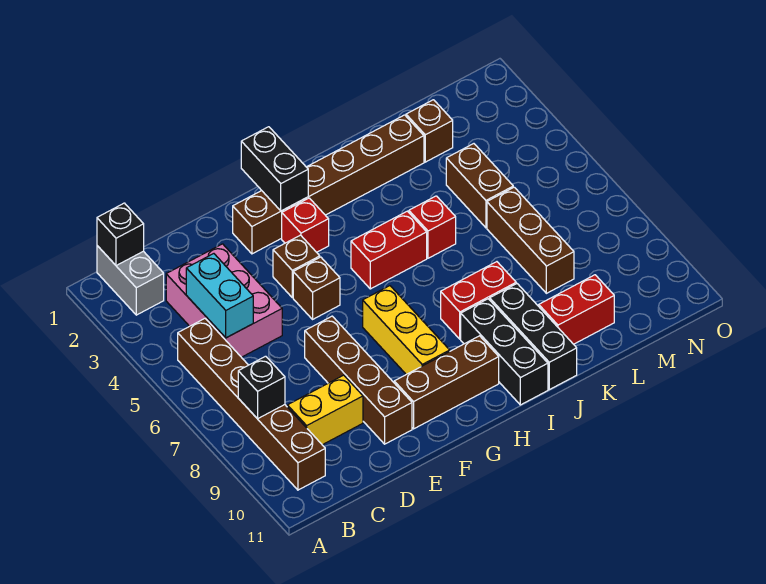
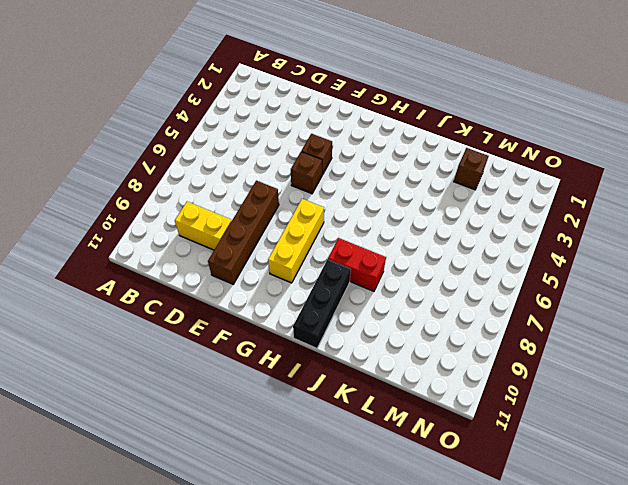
none -> grey 1x2 brick [97,246,164,315]
none -> brown 1x6 brick [178,319,325,490]
none -> pink 2x3 brick [166,244,282,357]

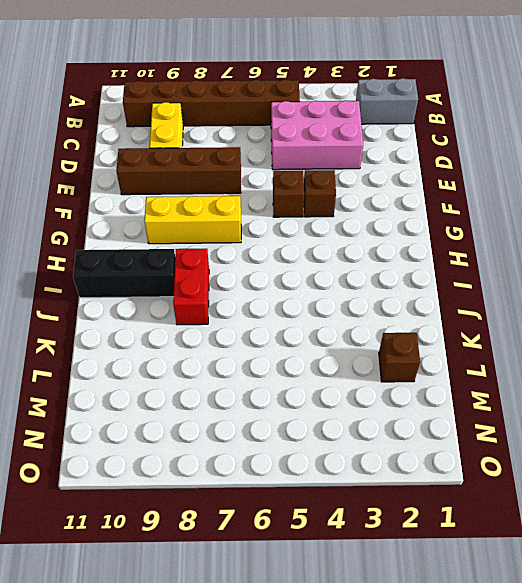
none -> brown 1x6 brick [233,115,424,254]
none -> brown 1x3 brick [394,336,499,429]
none -> red 1x1 brick [282,198,329,252]

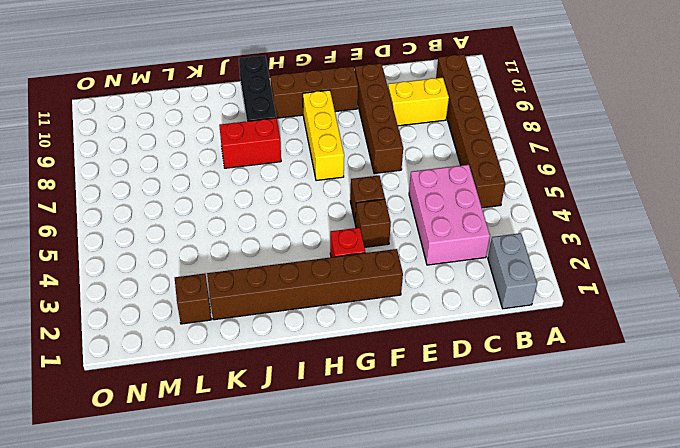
none -> red 1x2 brick [351,211,427,289]
none -> red 1x1 brick [409,196,456,258]
none -> black 1x3 brick [490,284,577,390]

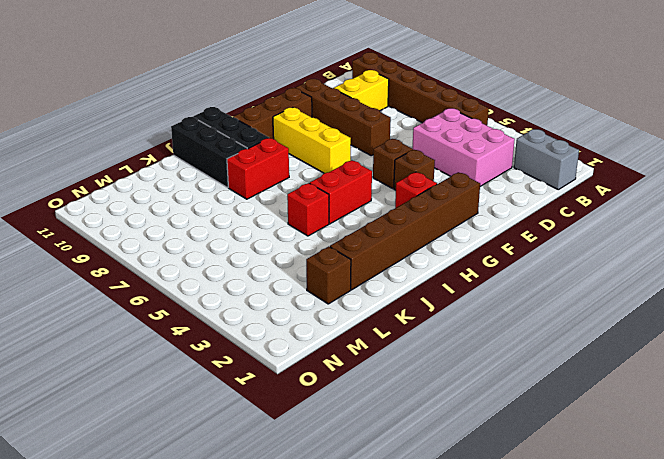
none -> red 1x2 brick [539,275,614,344]
none -> brown 1x2 brick [446,144,513,228]
none -> brown 1x3 brick [487,187,574,293]

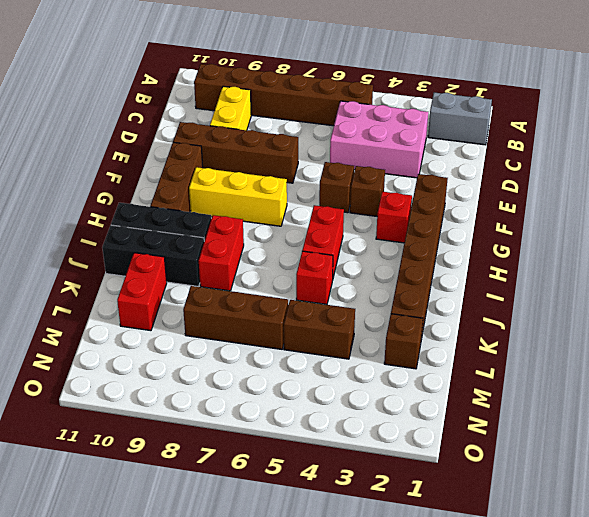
none -> black 1x1 brick [97,203,144,266]
none -> black 1x1 brick [238,356,285,419]
none -> cyan 1x2 brick [186,254,253,338]

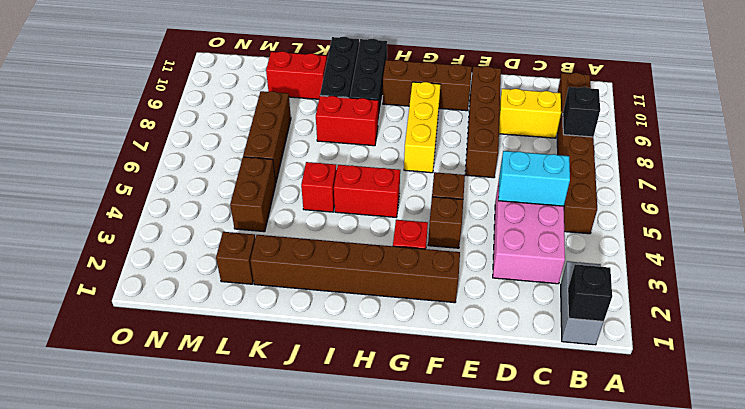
cyan 1x2 brick [498,151,570,206] -> cyan 1x2 brick turned to [186,254,253,338]
none -> black 1x2 brick [241,127,308,211]

